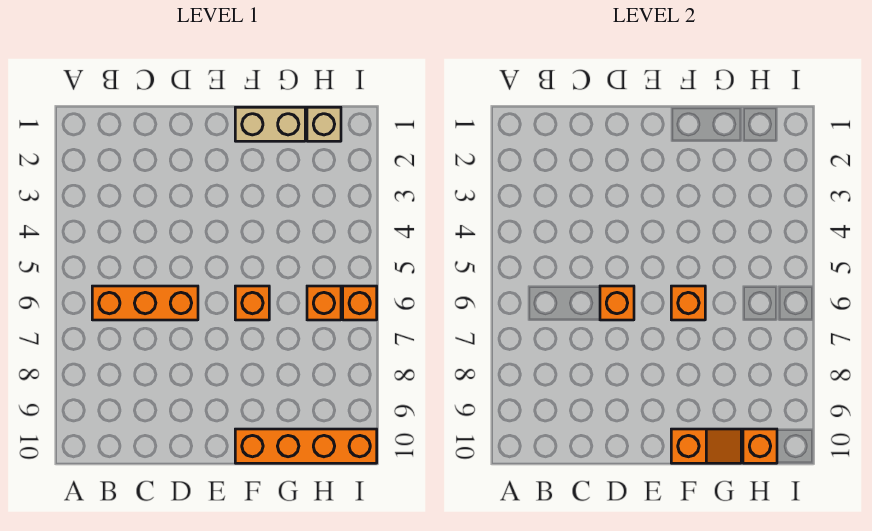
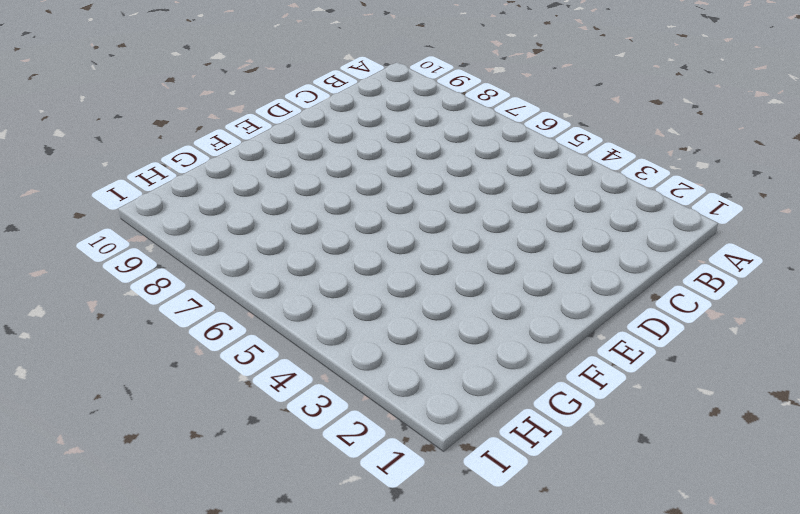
none -> orange 1x3 brick [92,286,198,320]
none -> tan 1x2 brick [235,107,305,141]

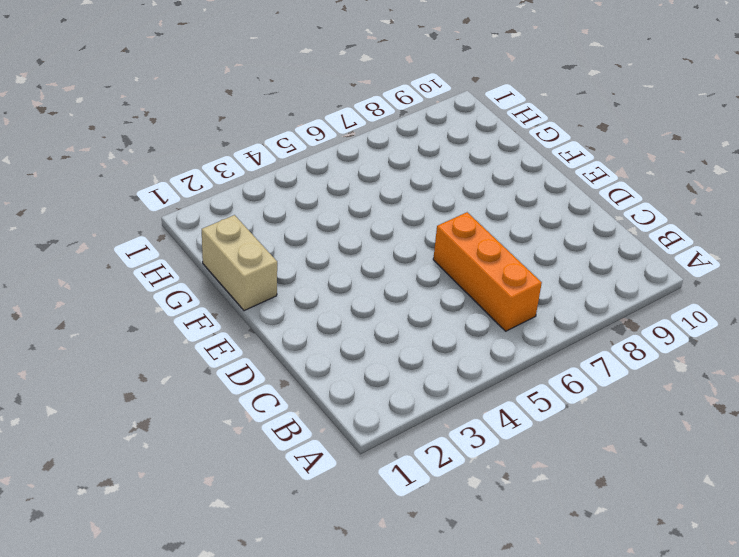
none -> orange 1x1 brick [235,286,269,320]
none -> orange 1x4 brick [235,429,377,463]

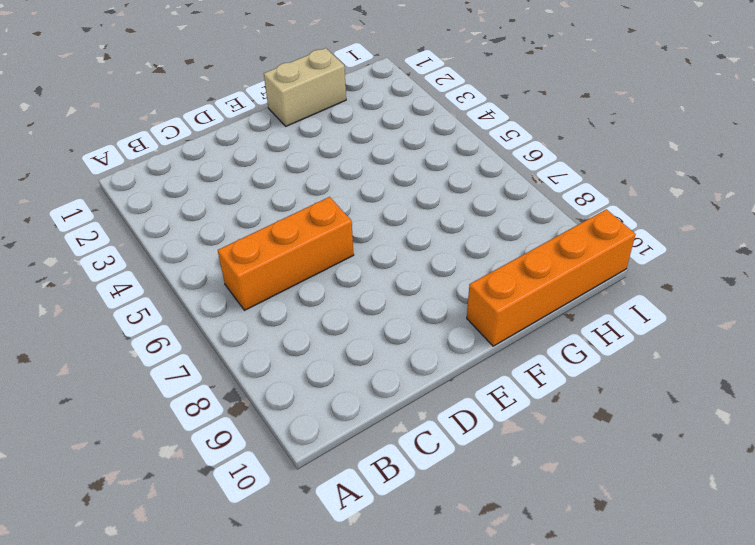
none -> orange 1x1 brick [235,286,269,320]
none -> tan 1x1 brick [307,107,341,141]

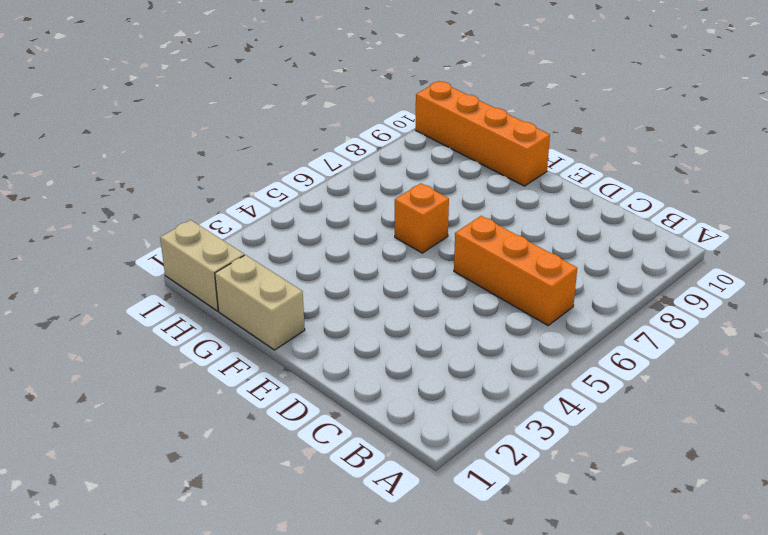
tan 1x2 brick [160,220,244,311] -> tan 1x1 brick [307,107,341,141]
none -> orange 1x1 brick [307,286,341,320]
none -> orange 1x1 brick [343,286,377,320]

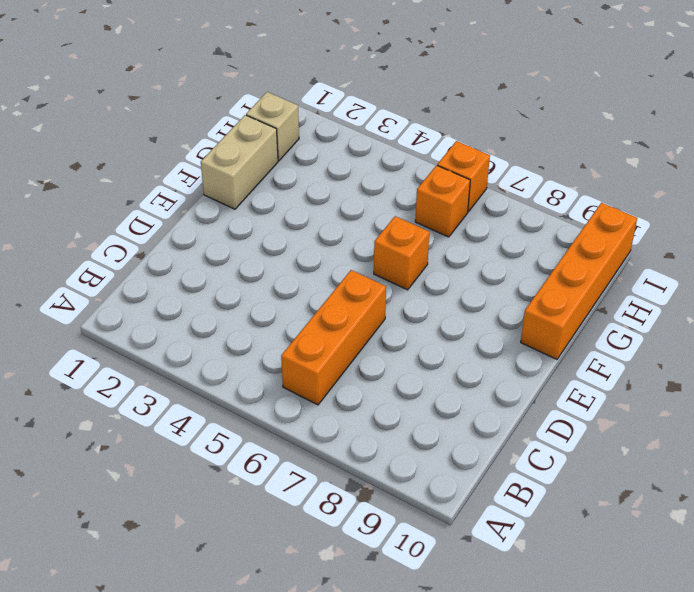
none -> orange 1x1 brick [600,286,634,320]
none -> orange 1x1 brick [671,286,705,320]

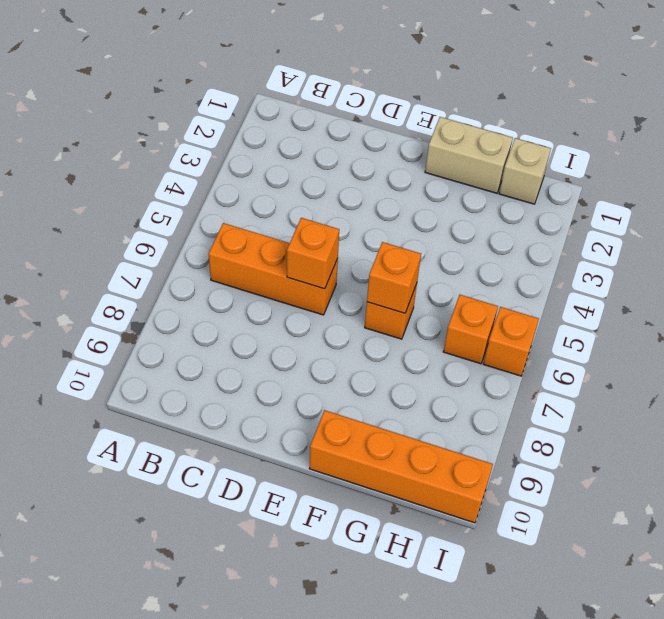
none -> orange 1x2 slope [671,429,741,463]
none -> orange 1x1 brick [743,429,777,463]

